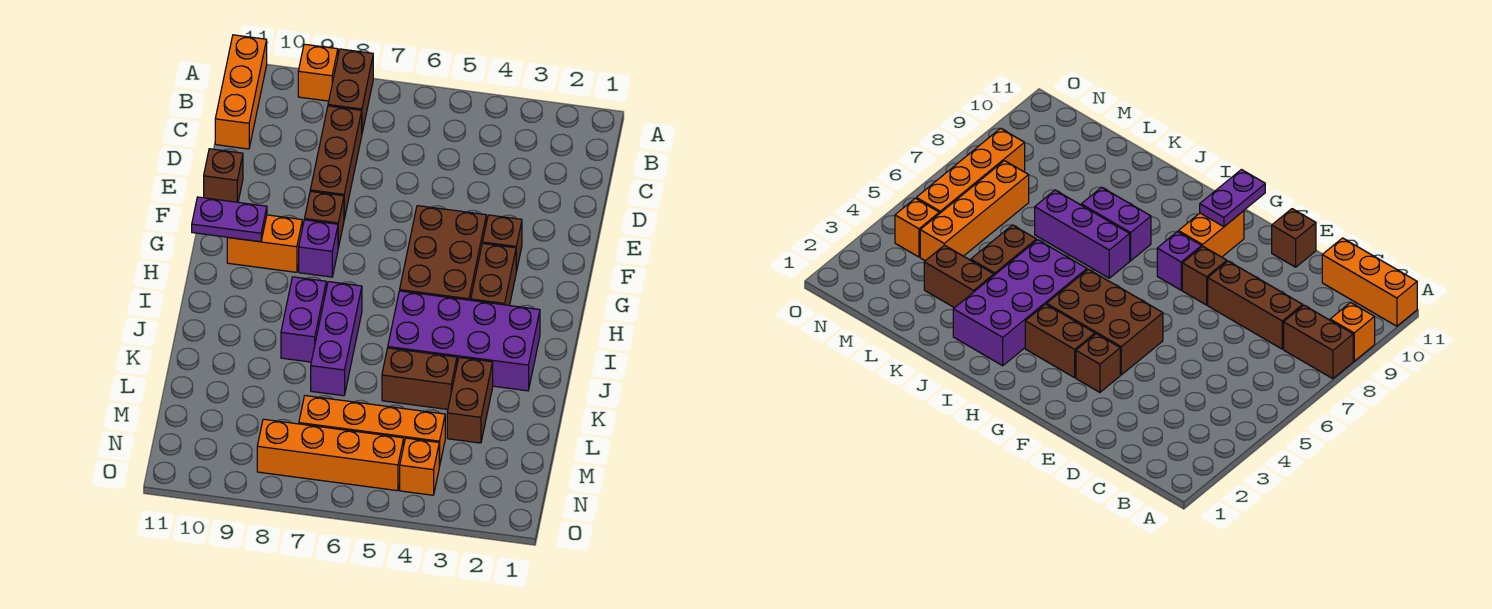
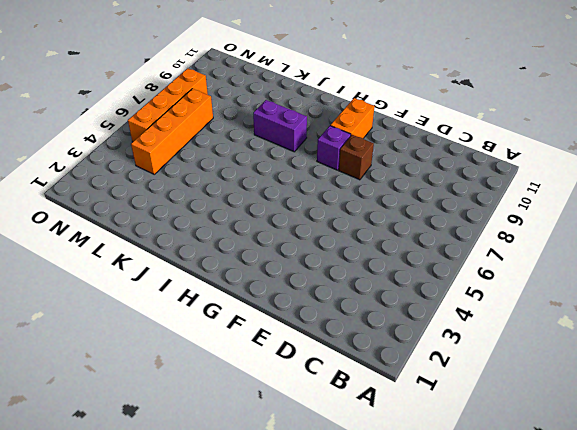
none -> brown 1x2 brick [328,49,373,132]
none -> orange 1x1 brick [298,44,338,101]
none -> orange 1x3 brick [215,35,267,149]

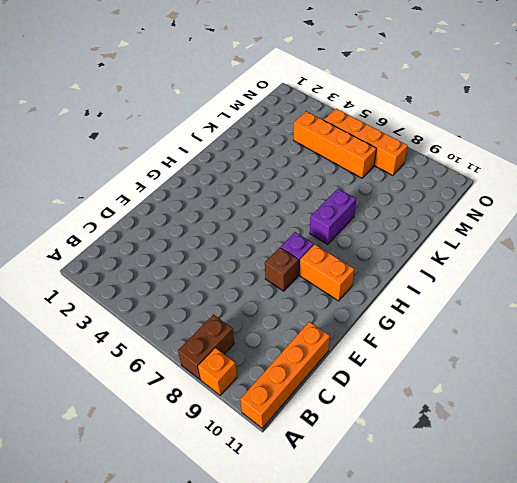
orange 1x4 brick [240,322,330,428] -> orange 1x3 brick [215,35,267,149]
none -> brown 1x3 brick [310,106,362,219]
none -> brown 1x1 brick [204,149,243,202]
none -> brown 1x1 brick [483,215,522,272]

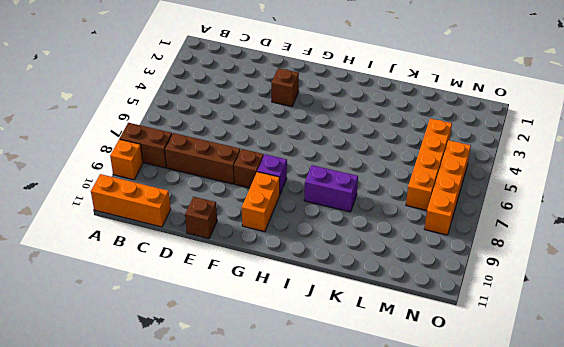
none -> brown 2x3 brick [400,206,486,300]
none -> brown 1x2 brick [471,243,516,305]
none -> purple 2x4 brick [388,291,540,391]

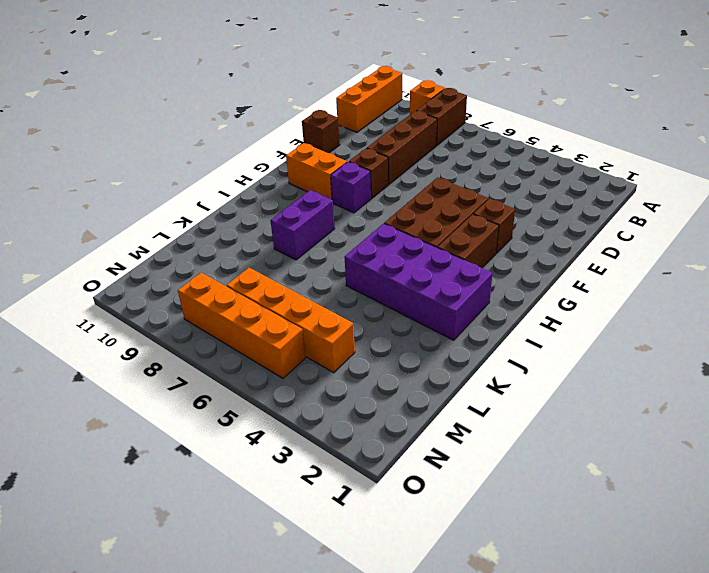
none -> purple 1x3 brick [311,282,362,396]
none -> brown 1x2 brick [447,357,493,443]
none -> brown 1x2 brick [382,348,457,409]

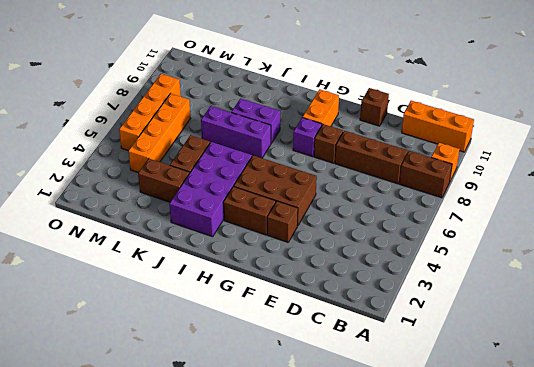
none -> orange 1x1 brick [400,438,439,495]
none -> purple 1x2 plate [192,197,267,242]

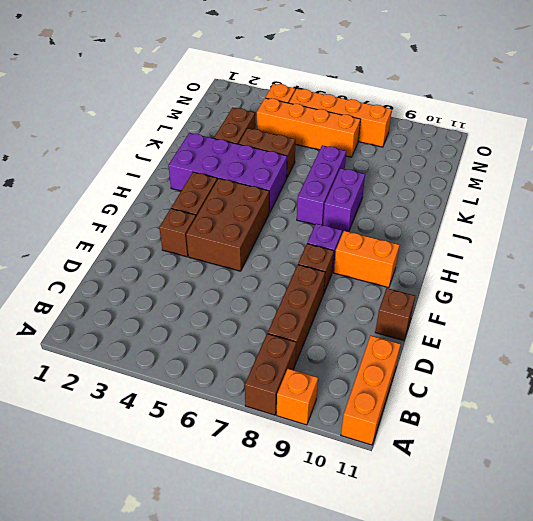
none -> purple 1x2 plate [192,197,267,242]

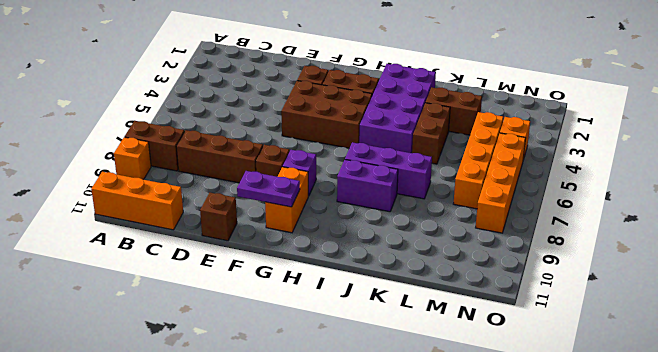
purple 1x2 plate [237,171,300,207] -> purple 1x2 plate turned to [192,197,267,242]

